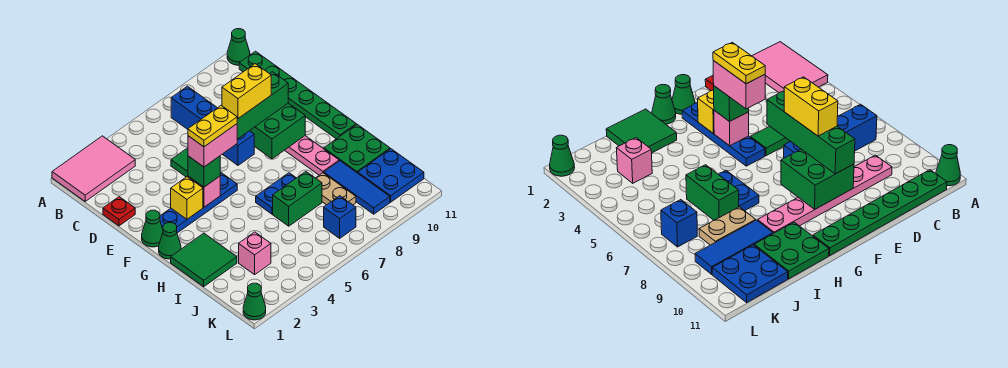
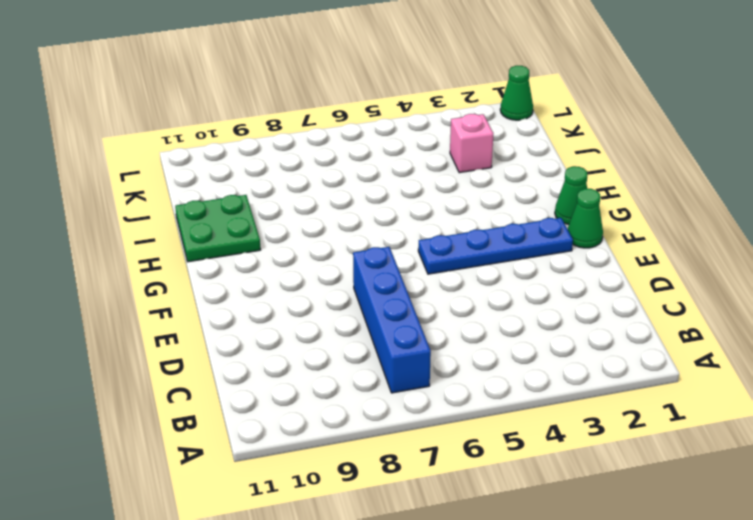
none -> pink 2x3 tile [52,136,135,201]
none -> green 1x1 cone [227,29,250,65]
none -> green 1x6 plate [239,51,356,139]

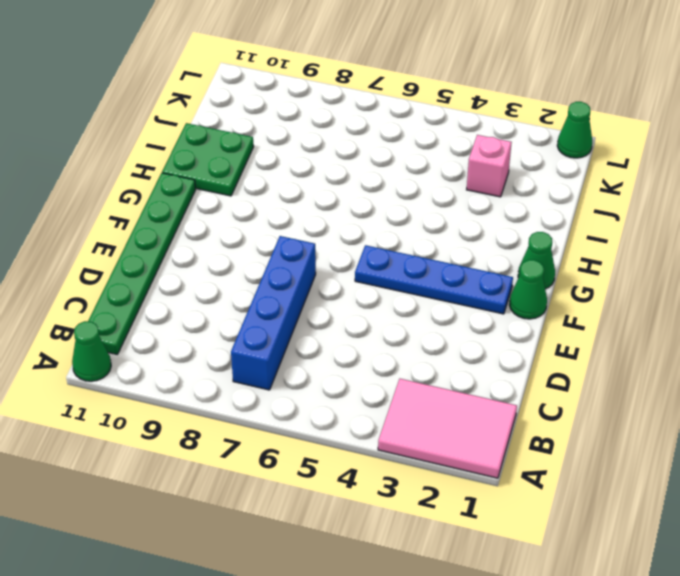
none -> pink 1x6 plate [285,136,339,175]
none -> red 1x1 plate [103,197,135,226]
none -> green 1x2 tile [171,148,188,177]

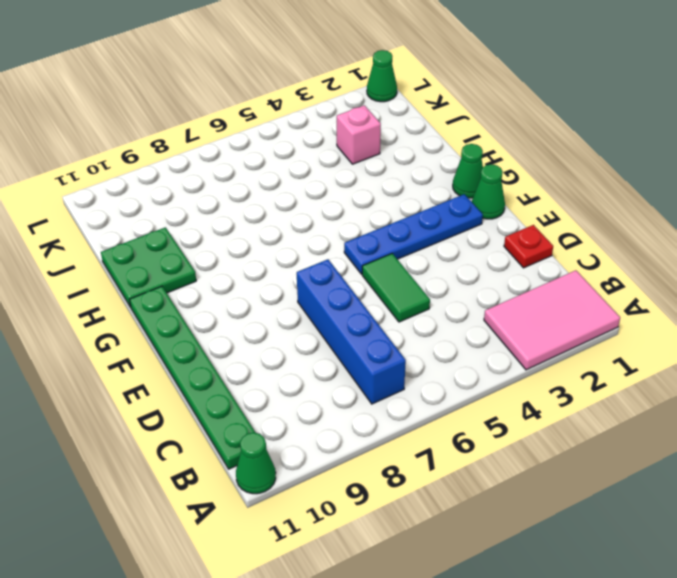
none -> pink 1x6 plate [285,136,339,175]
none -> green 2x2 tile [171,233,237,287]
none -> blue 1x2 plate [256,173,296,214]

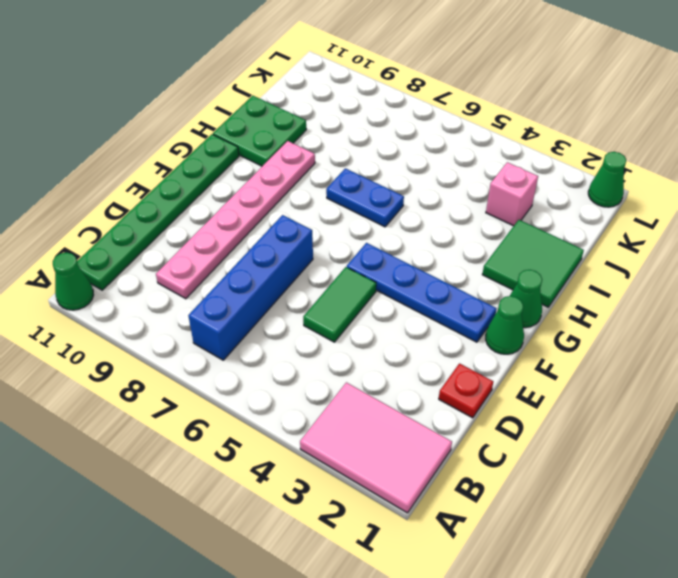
none -> green 1x2 brick [273,172,322,226]
none -> tan 1x2 plate [316,173,356,205]
none -> blue 1x3 tile [324,161,390,214]

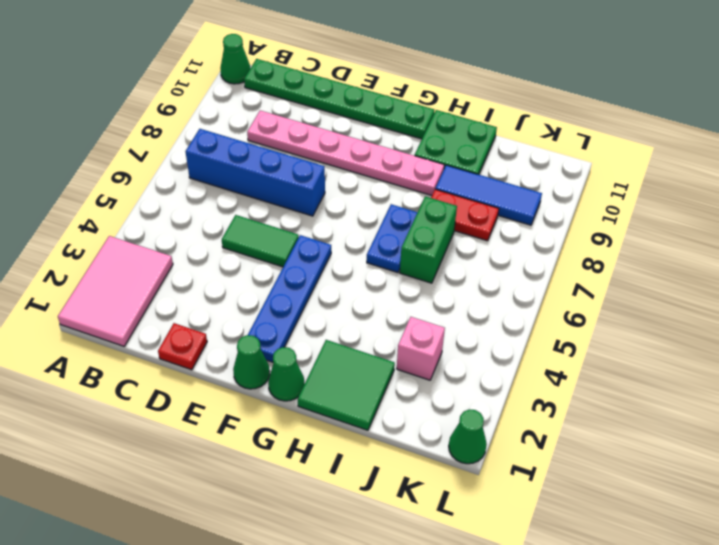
red 1x2 plate [431,189,499,241] -> tan 1x2 plate [316,173,356,205]
none -> blue 2x2 plate [358,149,424,202]
none -> blue 1x1 brick [324,196,356,238]
none -> green 2x2 brick [250,103,305,159]

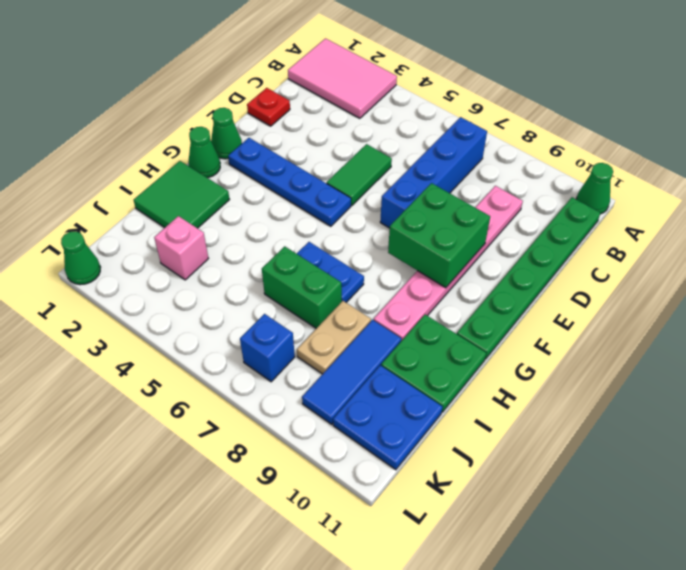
none -> yellow 1x1 brick [171,177,203,219]
none -> pink 1x1 brick [188,176,220,207]
none -> green 1x4 brick [237,72,288,139]

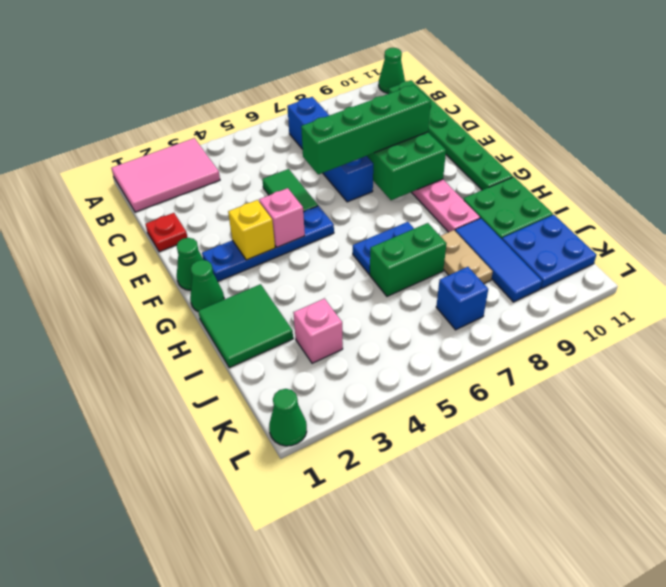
none -> green 1x1 brick [188,156,220,187]
none -> yellow 1x2 brick [222,64,271,118]
none -> pink 1x2 brick [188,124,237,167]

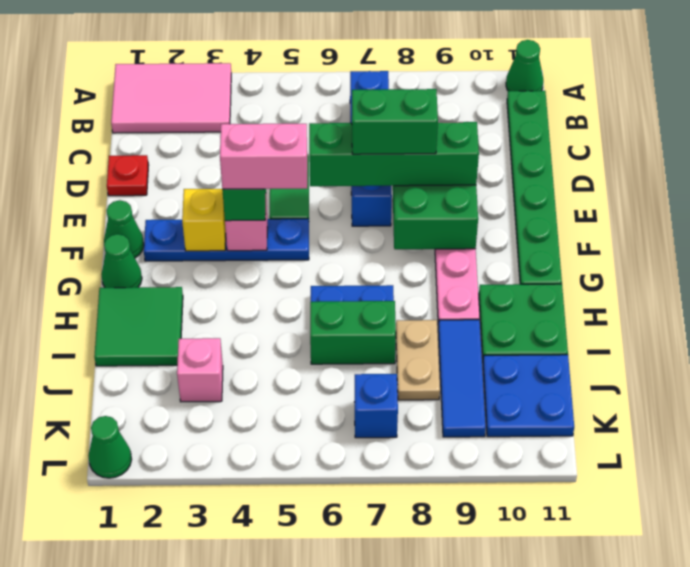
green 1x2 brick [352,89,438,154] -> yellow 1x2 brick [222,64,271,118]
none -> yellow 1x2 plate [188,106,237,147]

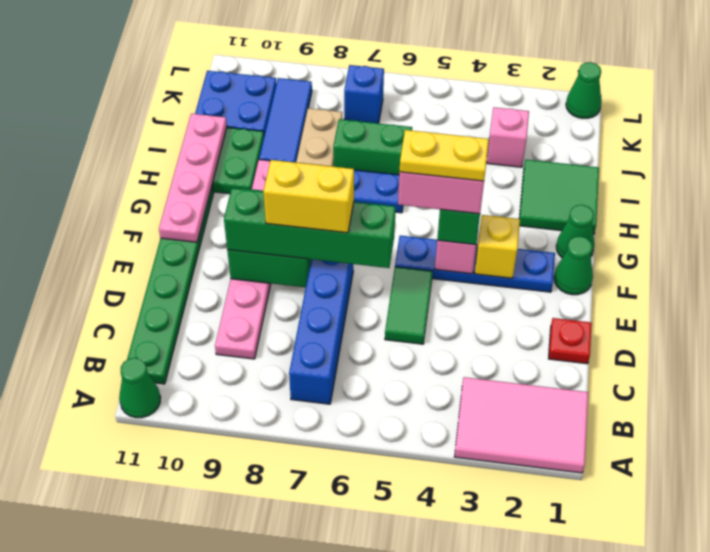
pink 1x4 plate [159,114,227,242] -> none

